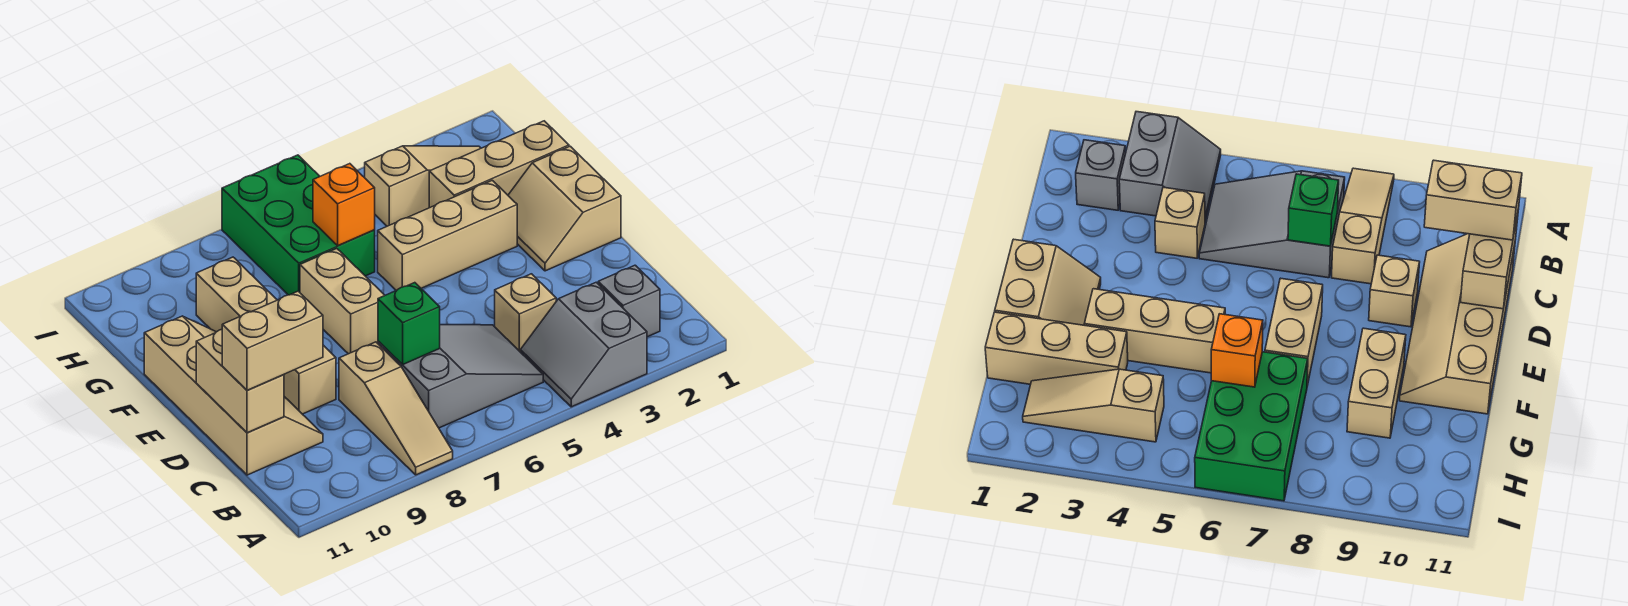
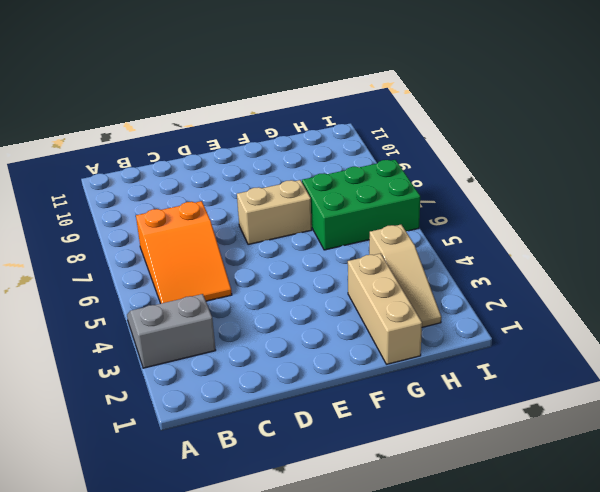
orange 2x3 slope [136,201,232,304] -> grey 2x3 slope [378,325,543,428]
none -> tan 1x3 slope [339,342,453,475]
none -> grey 1x1 brick [598,265,660,337]
none -> tan 1x1 brick [495,274,556,351]

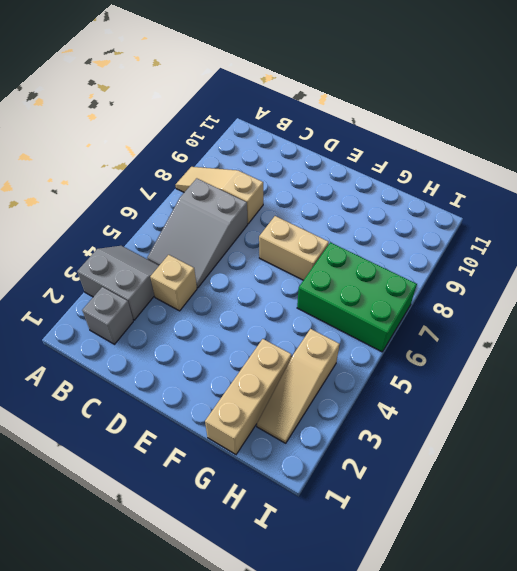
none -> tan 2x4 slope [144,316,323,475]
none -> tan 1x1 brick [284,345,336,414]
none -> tan 2x2 slope [508,146,621,271]

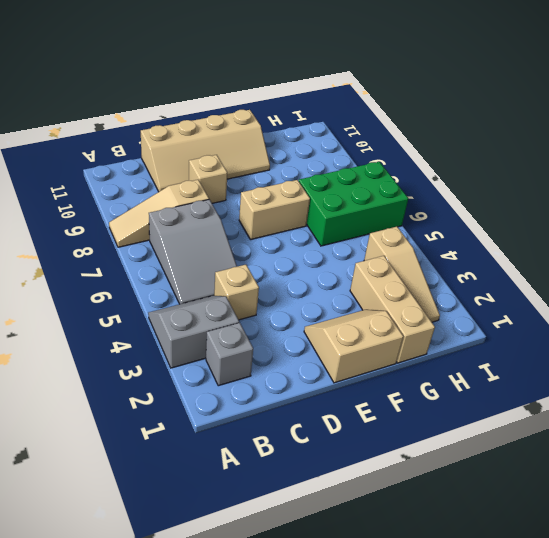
none -> tan 1x3 brick [378,180,517,291]
none -> tan 1x2 brick [196,257,277,332]
none -> green 1x1 brick [378,283,440,365]

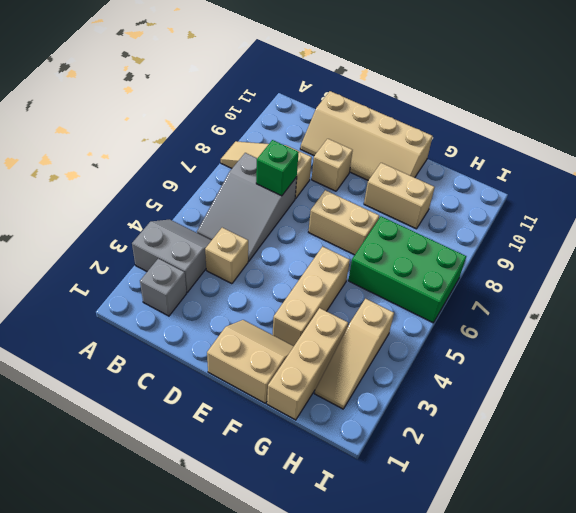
none -> tan 1x2 brick [196,330,284,433]
none -> orange 1x1 brick [313,164,375,245]
none -> tan 1x2 brick [222,291,323,390]

